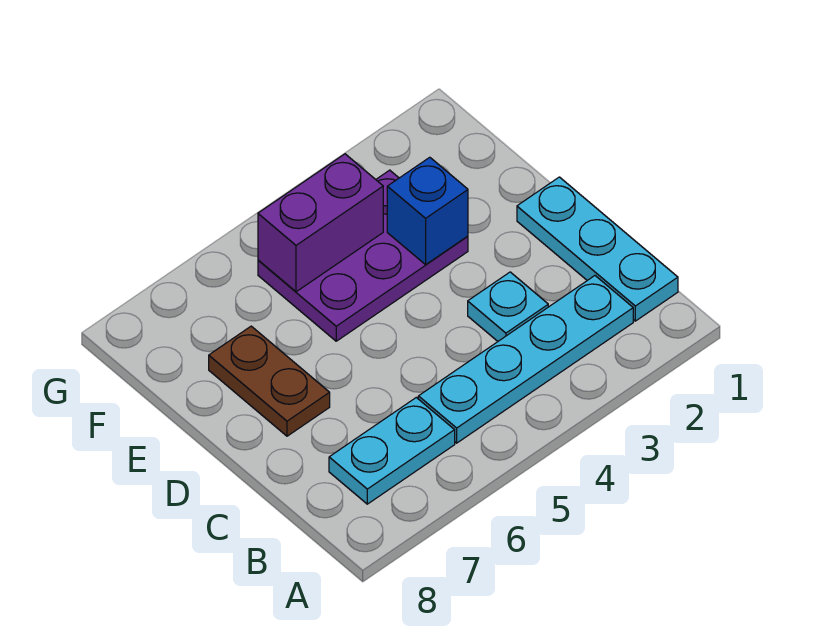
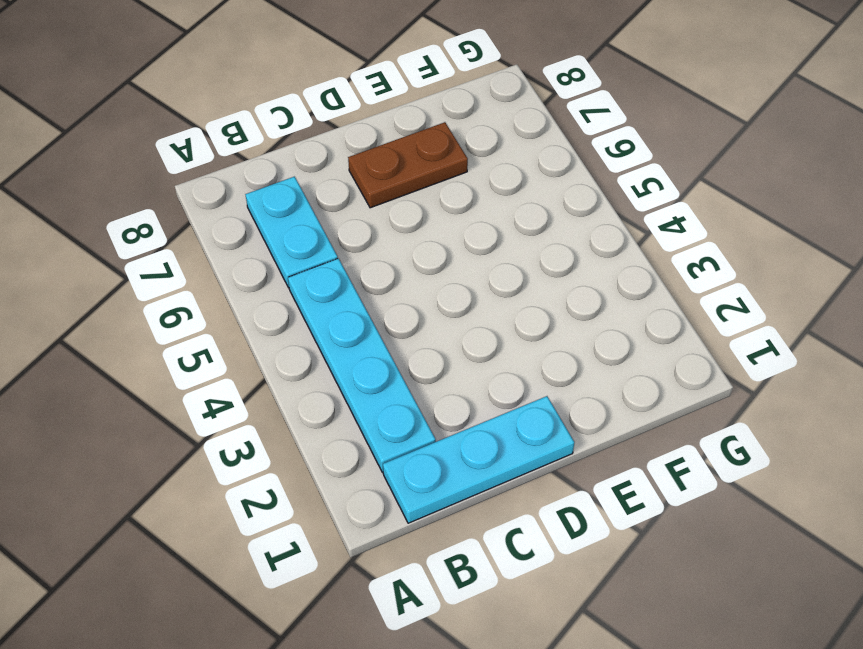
none -> cyan 1x1 plate [468,272,548,341]
none -> purple 2x3 plate [258,170,468,341]

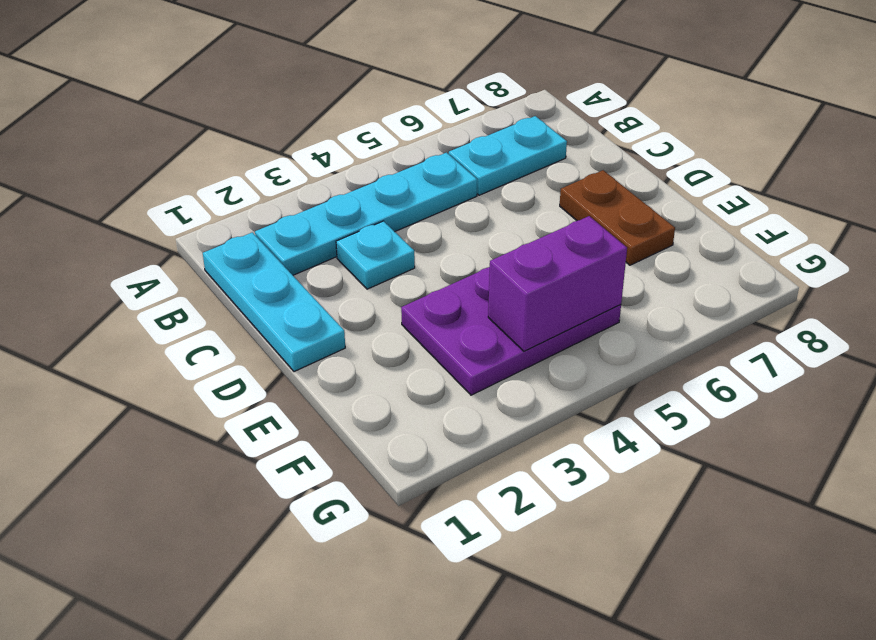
none -> blue 1x1 brick [387,157,468,265]

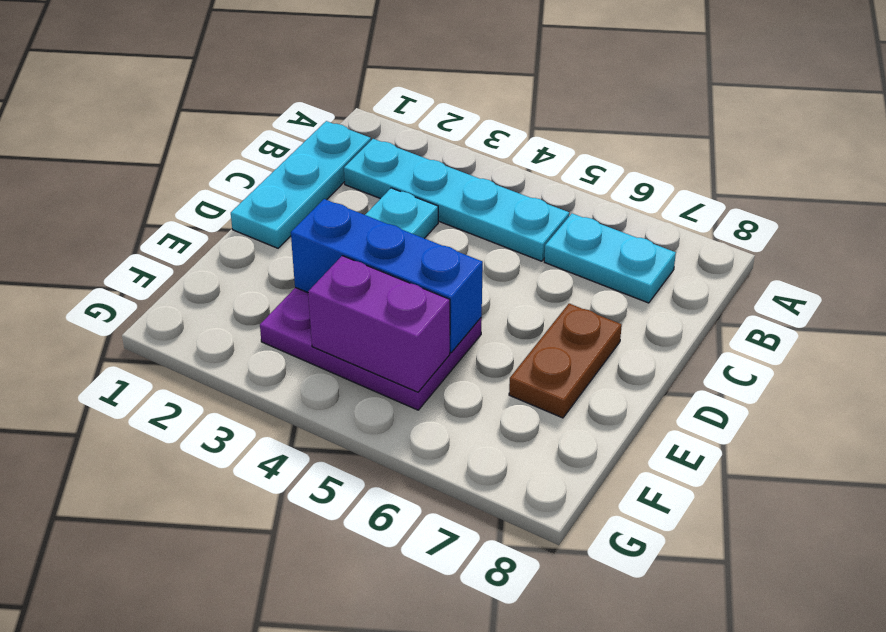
blue 1x3 brick [291,199,483,353] -> blue 1x1 brick [387,157,468,265]

